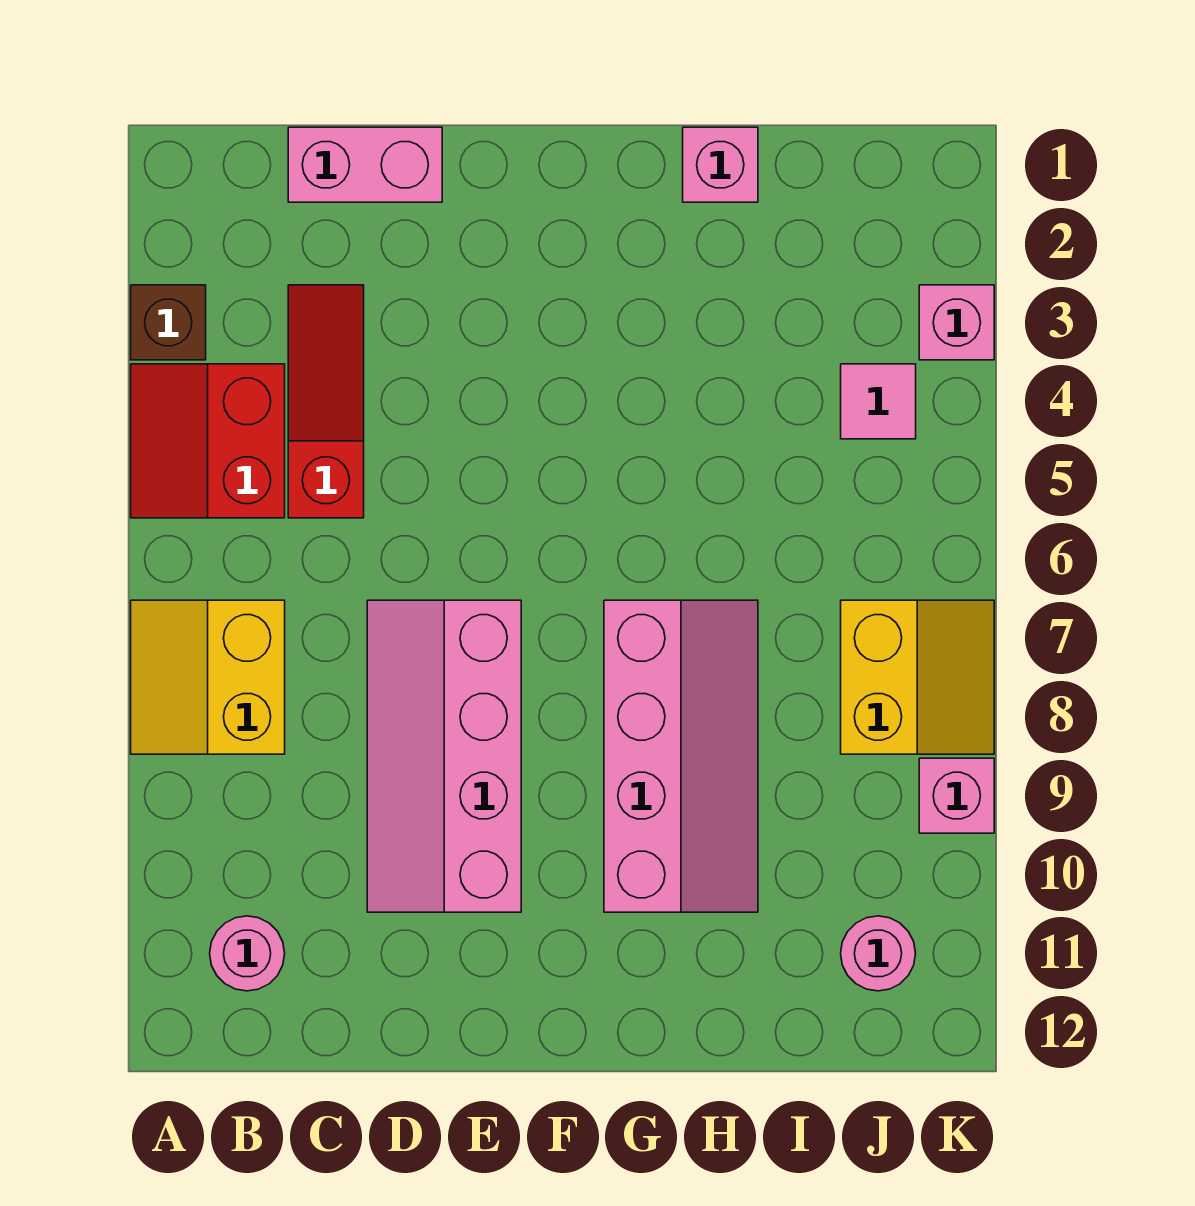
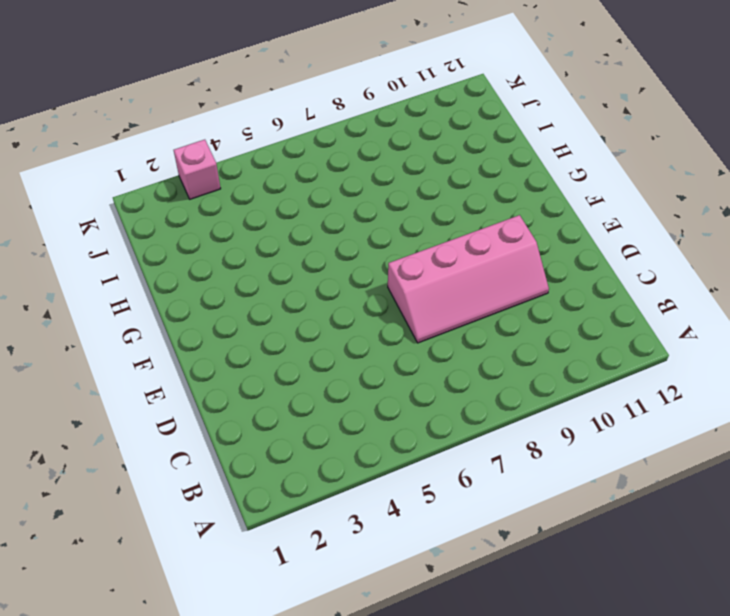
none -> brown 1x1 brick [131,285,206,360]
none -> red 2x2 slope [131,364,285,518]
none -> yellow 2x2 slope [131,600,285,754]

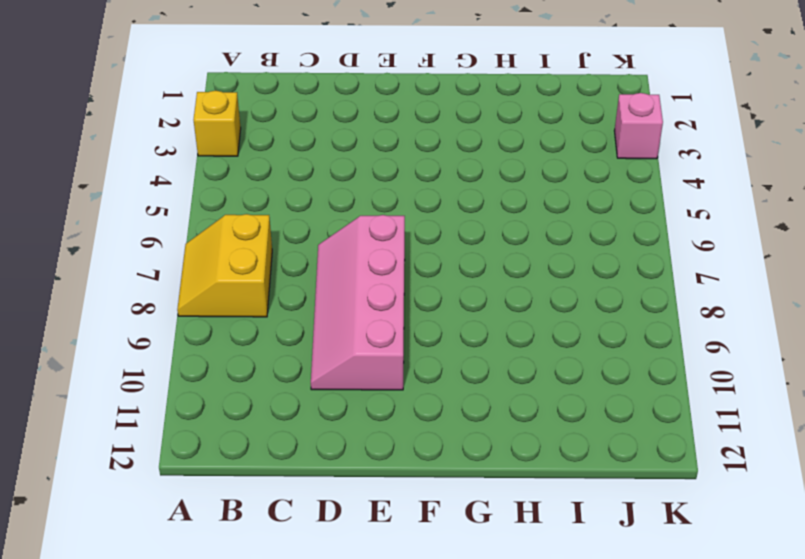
yellow 1x1 brick [194,91,241,156] -> brown 1x1 brick [131,285,206,360]
none -> red 2x2 slope [131,364,285,518]
none -> pink 1x1 round brick [210,916,285,991]
none -> pink 1x2 brick [288,127,442,202]

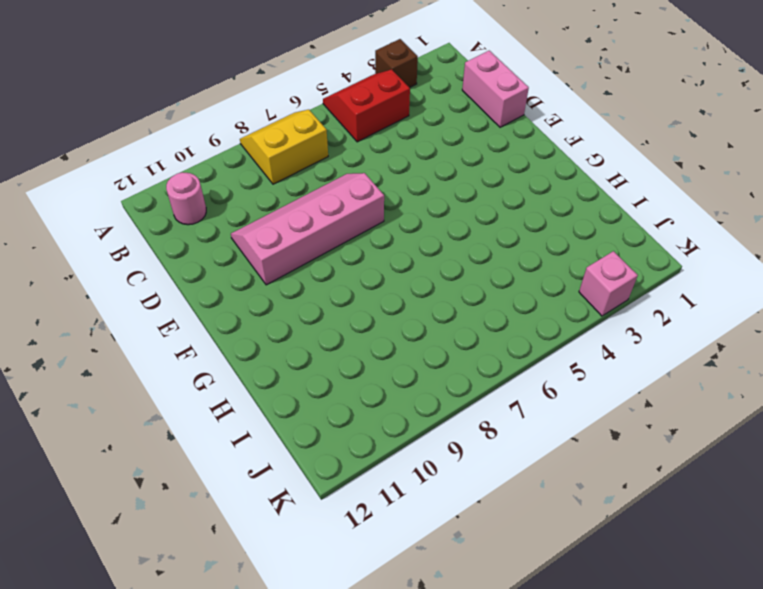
none -> red 1x3 slope [288,285,364,518]
none -> pink 2x4 slope [604,600,758,912]
none -> pink 1x1 brick [683,127,758,202]

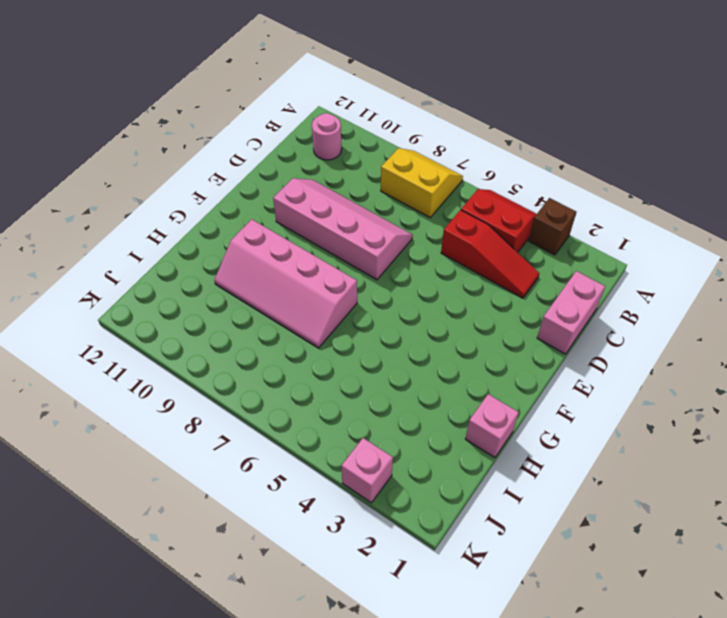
none -> pink 1x1 tile [841,364,916,439]
none -> yellow 2x2 slope [841,600,994,754]
none -> pink 1x1 round brick [841,916,916,991]

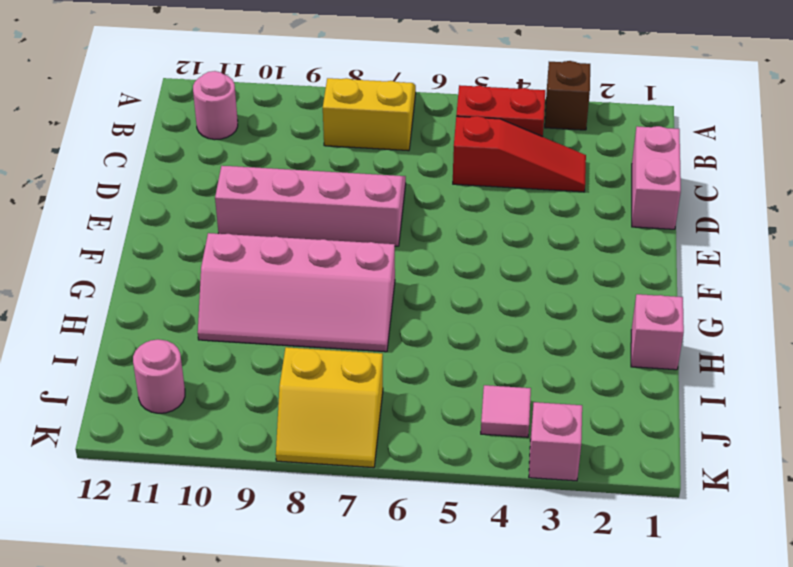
none -> pink 1x1 brick [919,758,994,833]

